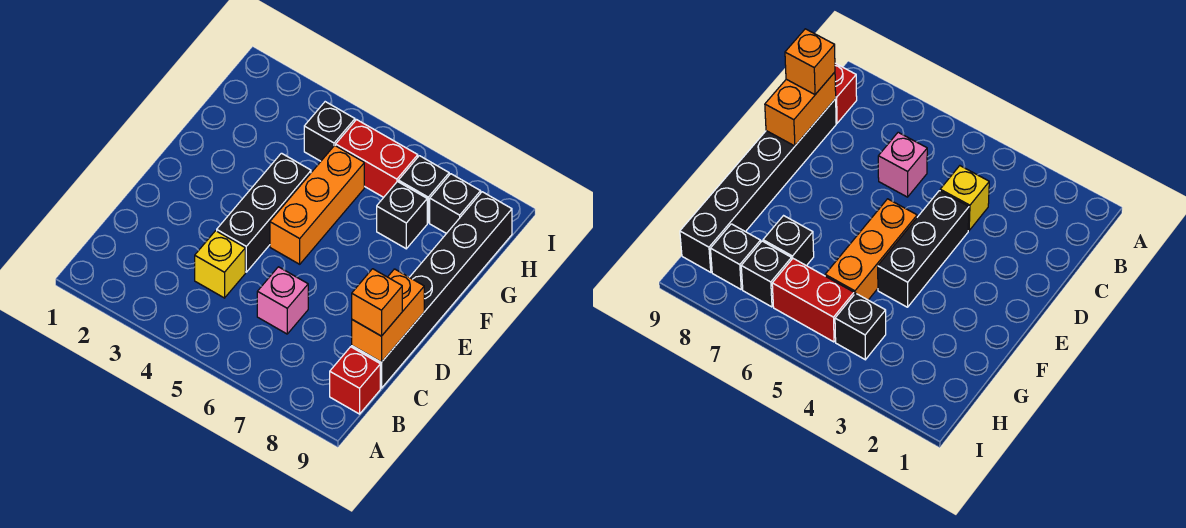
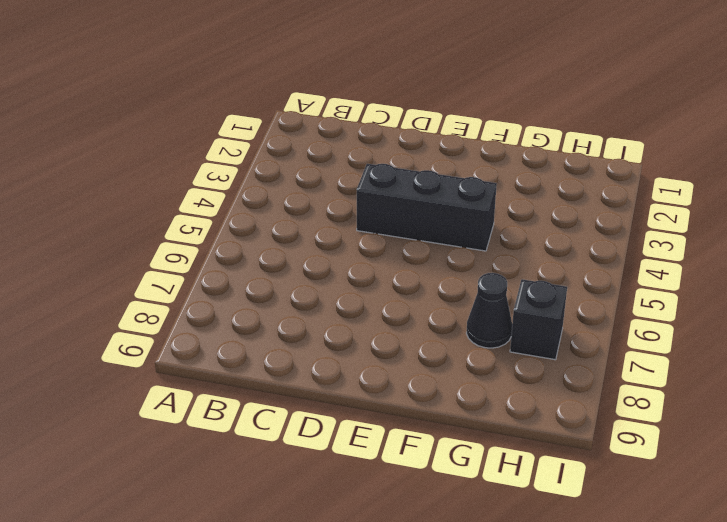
black 1x1 cone [467,273,512,348] -> black 1x1 brick [377,182,427,249]
none -> red 1x1 brick [330,347,380,414]
none -> yellow 1x1 brick [195,231,245,298]
none -> pink 1x1 brick [257,267,308,334]

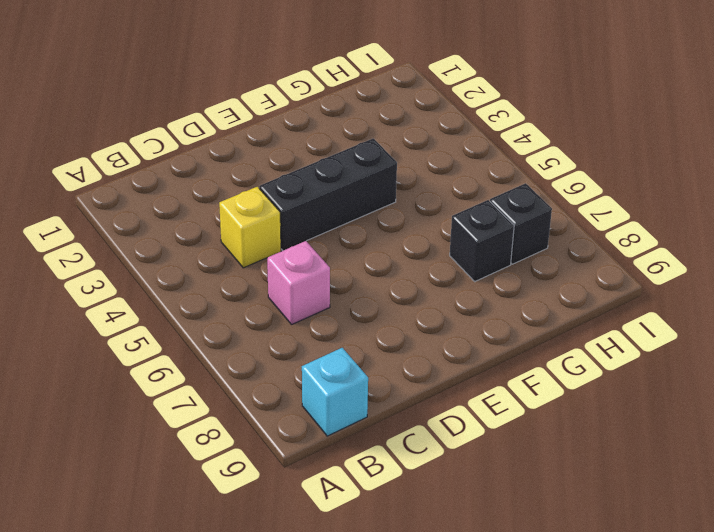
cyan 1x1 brick [302,348,368,436] -> red 1x1 brick [330,347,380,414]
none -> black 1x6 brick [352,192,512,388]
none -> orange 1x3 brick [270,145,364,264]
none -> black 1x1 brick [304,102,355,161]

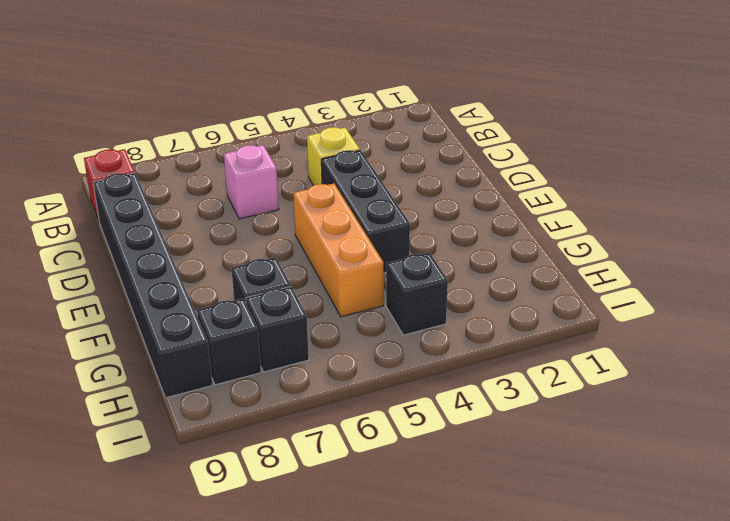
none -> red 1x2 brick [336,120,418,197]
none -> orange 1x2 brick [352,269,424,362]
none -> orange 1x1 brick [352,269,402,336]

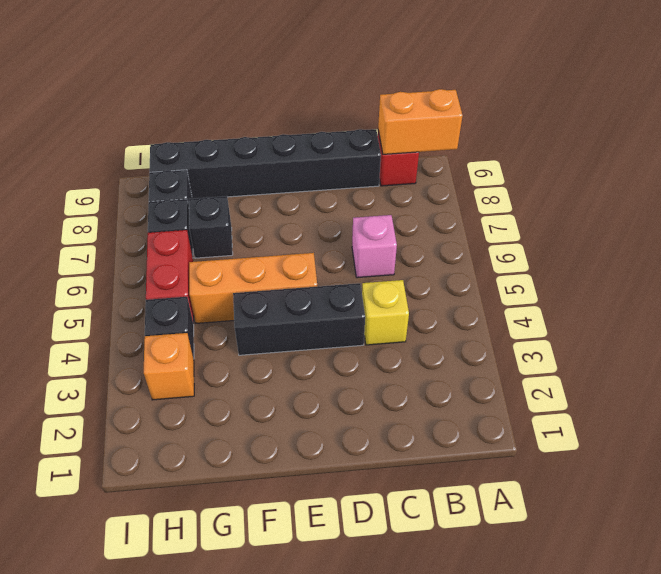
orange 1x2 brick [378,89,463,154] -> orange 1x2 brick moved to [352,269,424,362]
orange 1x1 brick [144,333,194,400] -> orange 1x1 brick moved to [352,269,402,336]

